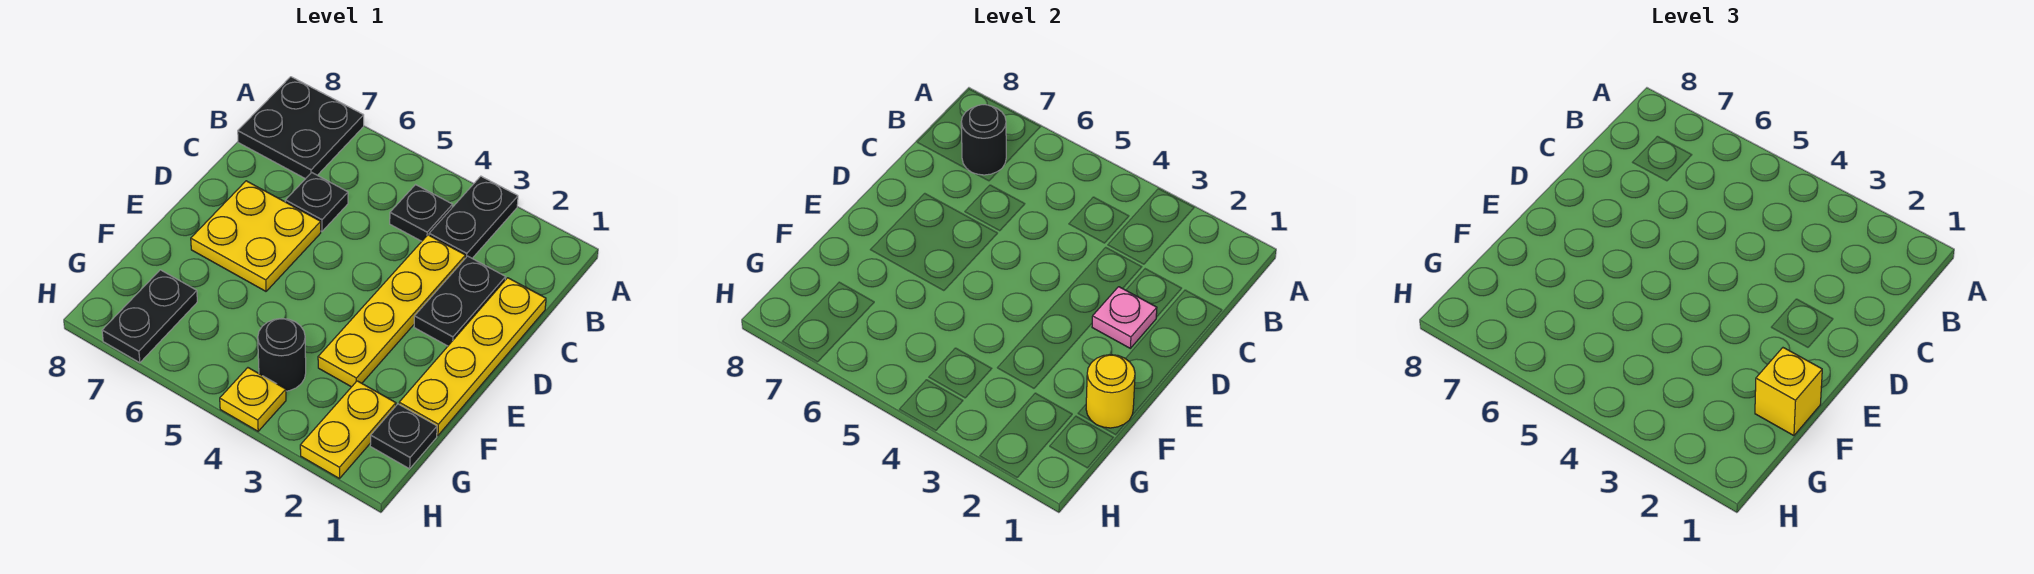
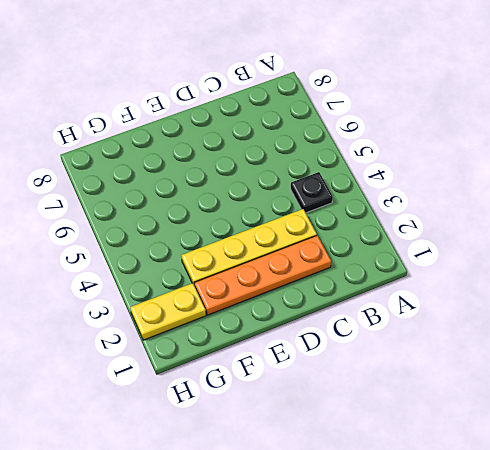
orange 1x4 plate [195,235,331,315] -> black 1x2 plate [414,256,506,346]
none -> black 1x2 plate [429,176,518,258]
none -> black 2x2 plate [238,77,364,179]
none -> yellow 1x4 plate [399,278,546,436]

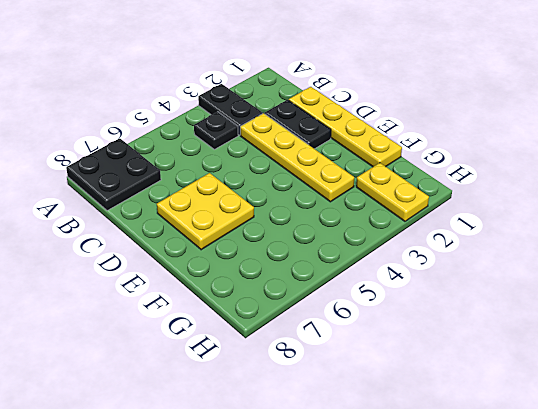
none -> black 1x1 plate [285,173,348,231]
none -> black 1x1 plate [370,404,437,469]
none -> black 1x1 round brick [258,319,306,391]

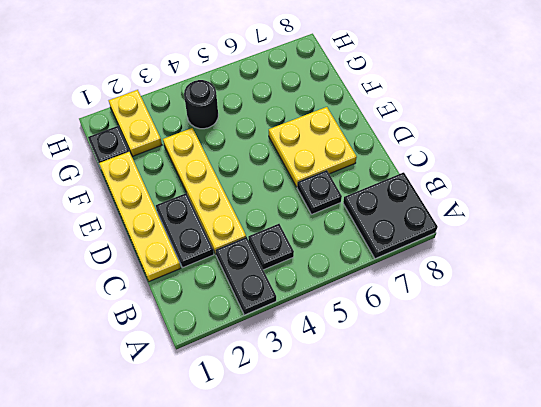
none -> black 1x2 plate [102,270,197,363]
none -> yellow 1x1 plate [220,368,286,431]
none -> black 1x1 round brick [961,105,1006,175]

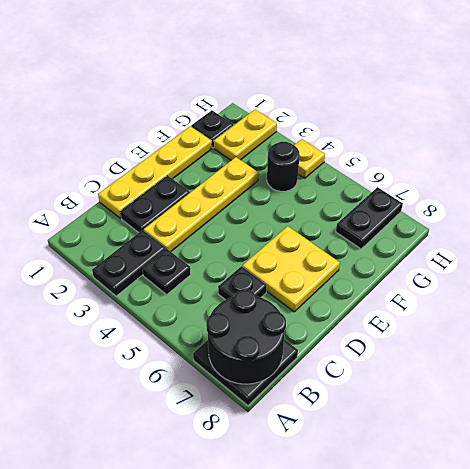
black 2x2 round brick [206,289,286,384] -> black 1x1 round brick [961,105,1006,175]
none -> pink 1x1 plate [1092,287,1157,348]
none -> yellow 1x1 round brick [1086,355,1135,428]
none -> yellow 1x1 brick [1755,348,1822,436]

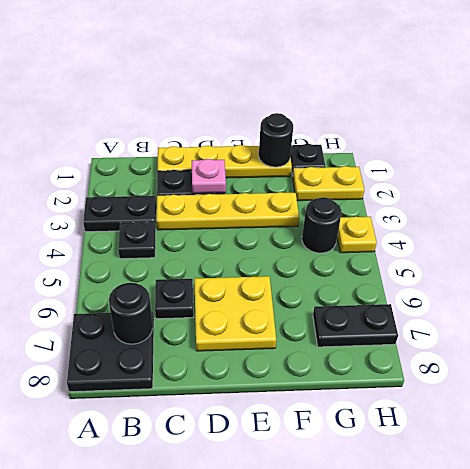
black 1x1 round brick [259,113,293,167] -> yellow 1x1 round brick [1086,355,1135,428]
none -> yellow 1x1 brick [1755,348,1822,436]

